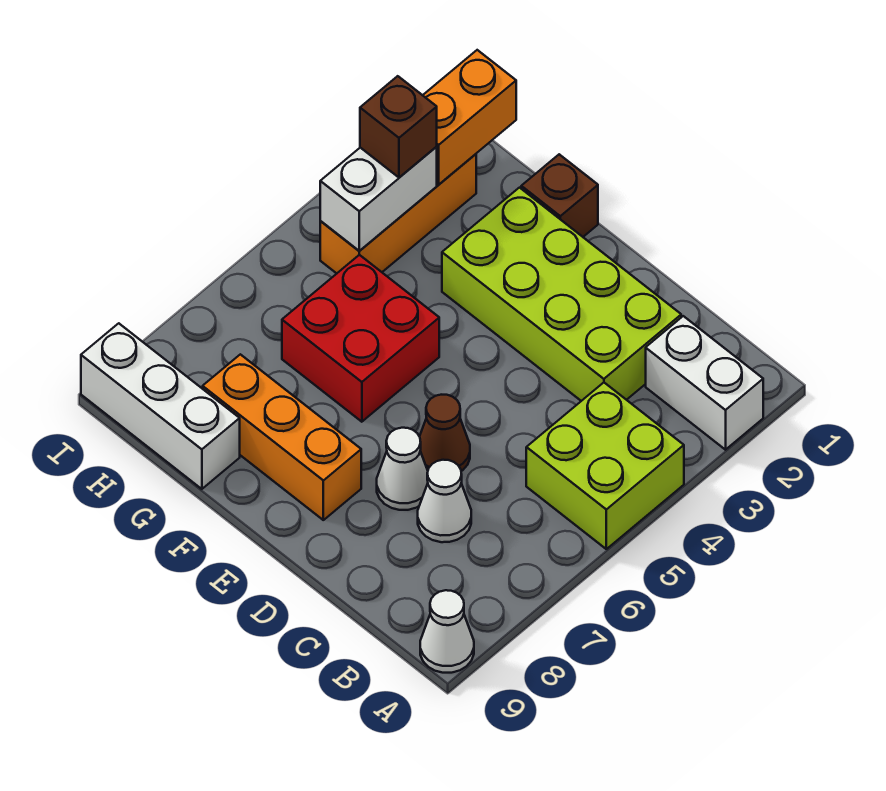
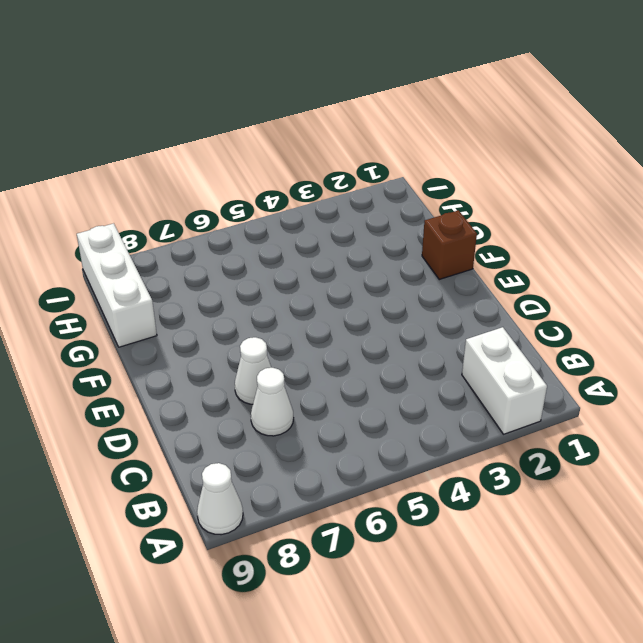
none -> lime 2x2 brick [526,383,684,549]
none -> lime 2x4 brick [442,188,681,401]
none -> brown 1x1 cone [420,395,470,471]

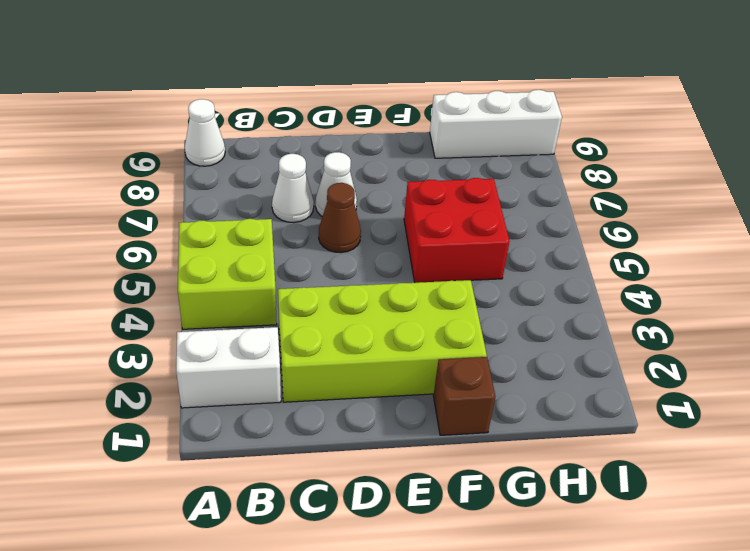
none -> orange 1x3 brick [203,354,361,520]
none -> orange 1x3 brick [320,154,476,273]
none -> orange 1x2 brick [423,50,516,184]

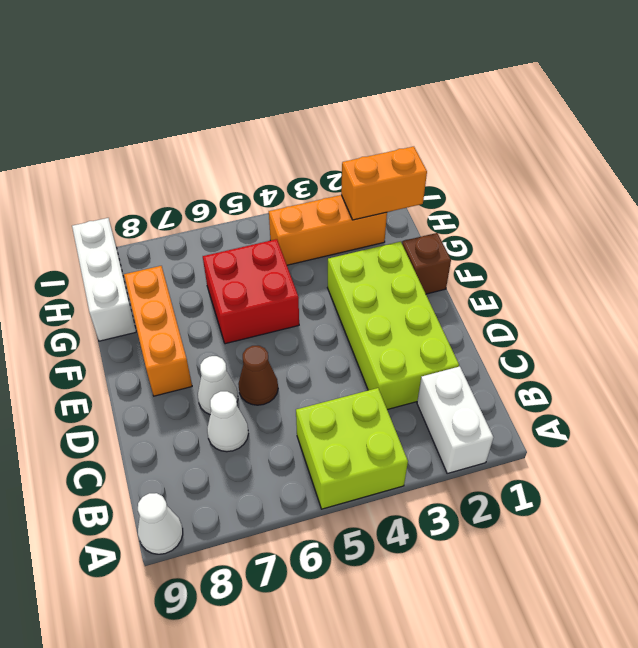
none -> white 1x2 brick [320,147,437,251]
none -> brown 1x1 brick [360,76,437,177]

